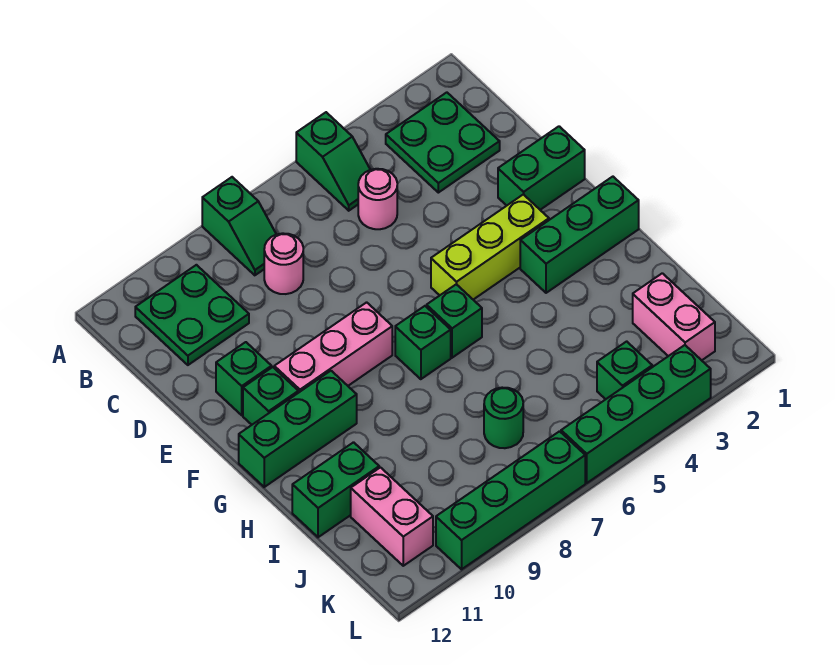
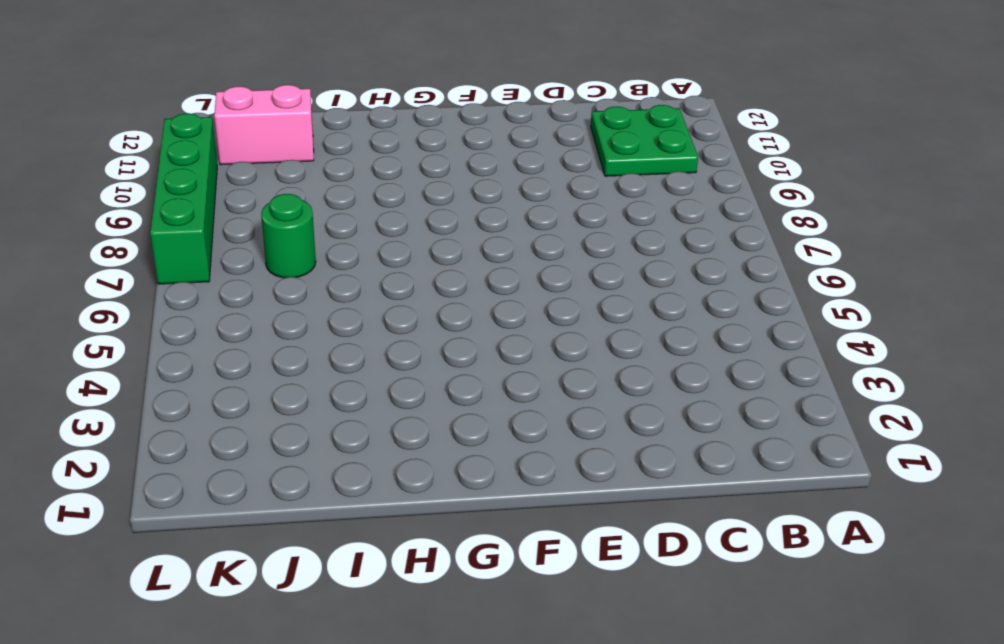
none -> green 1x2 slope [296,112,370,211]
none -> green 1x2 slope [202,177,276,275]
none -> green 2x2 plate [386,92,500,193]

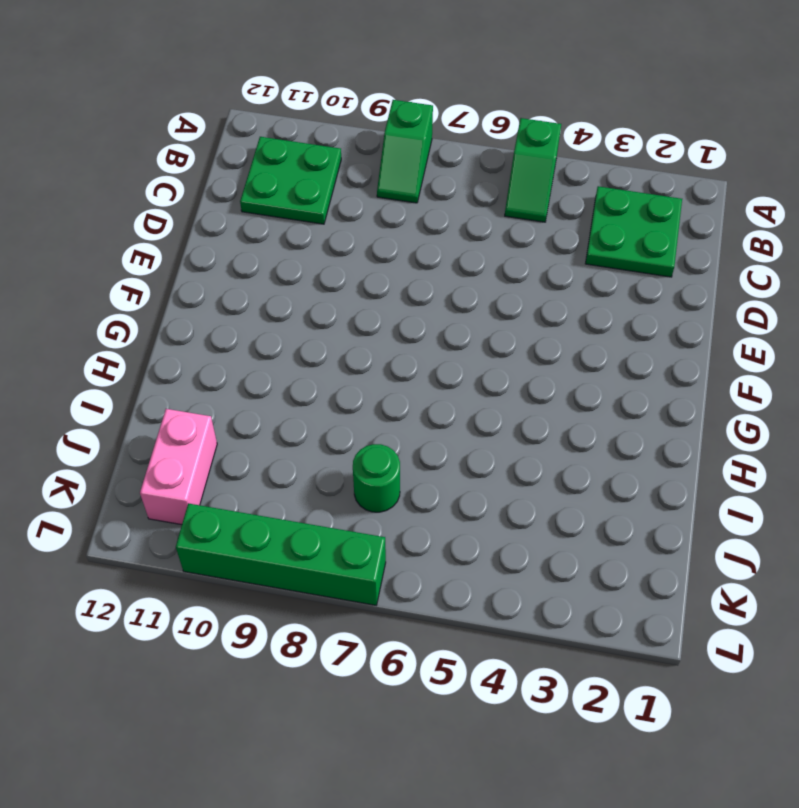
none -> pink 1x1 round brick [358,169,397,229]
none -> pink 1x1 round brick [264,233,303,294]
none -> green 1x2 brick [498,126,585,210]

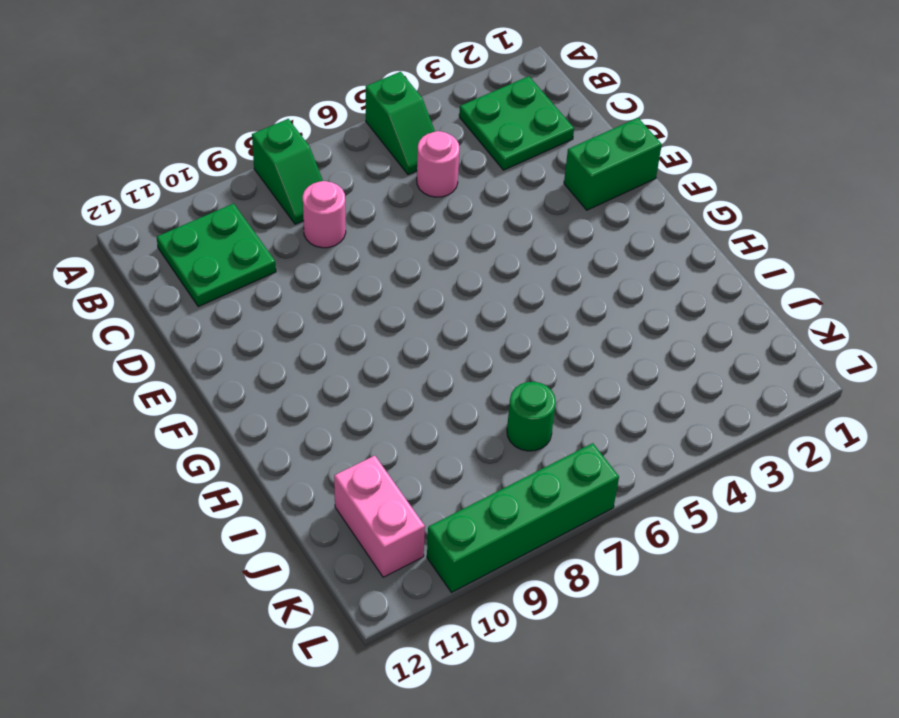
none -> green 1x1 brick [216,342,272,415]
none -> lime 1x3 brick [431,194,549,300]
none -> pink 1x3 brick [274,302,392,393]

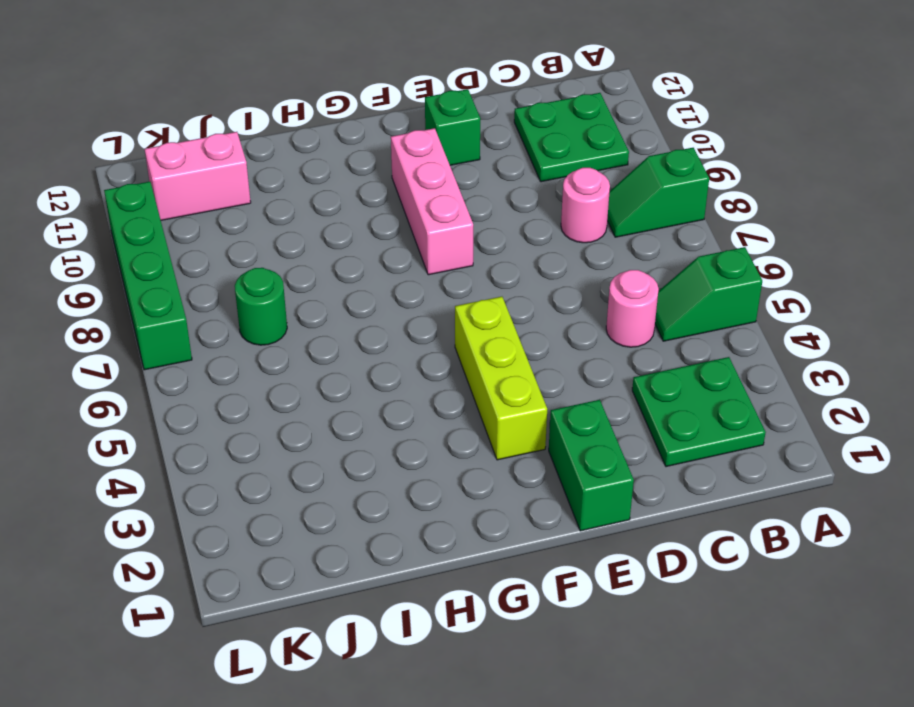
none -> green 1x1 brick [243,367,298,425]
none -> green 1x3 brick [520,177,639,293]
none -> green 1x1 brick [427,284,482,358]

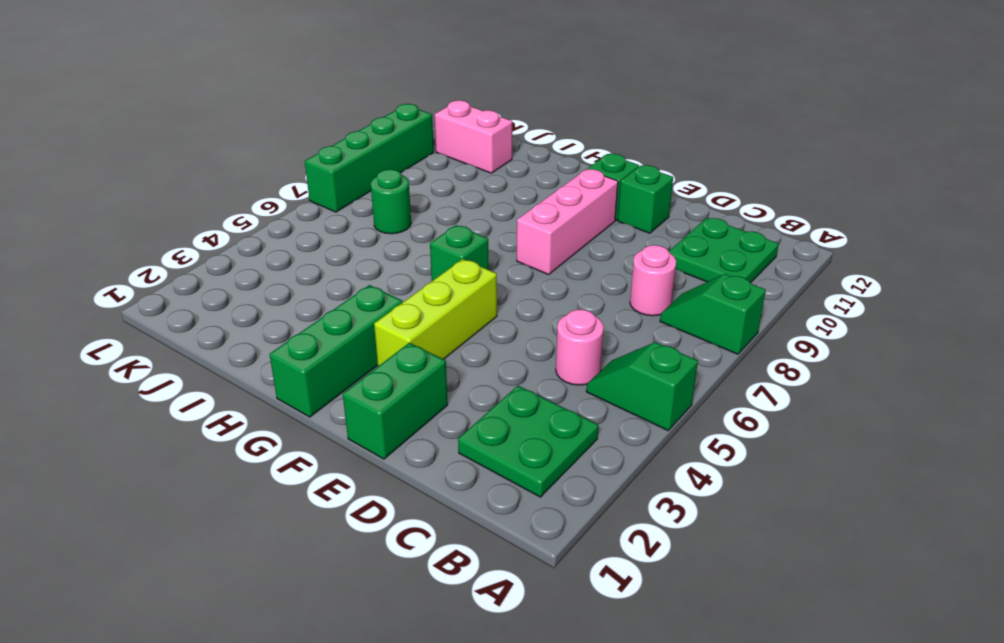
none -> green 1x1 brick [395,306,451,379]
none -> green 1x3 brick [239,371,357,487]
none -> green 1x2 brick [292,442,379,537]

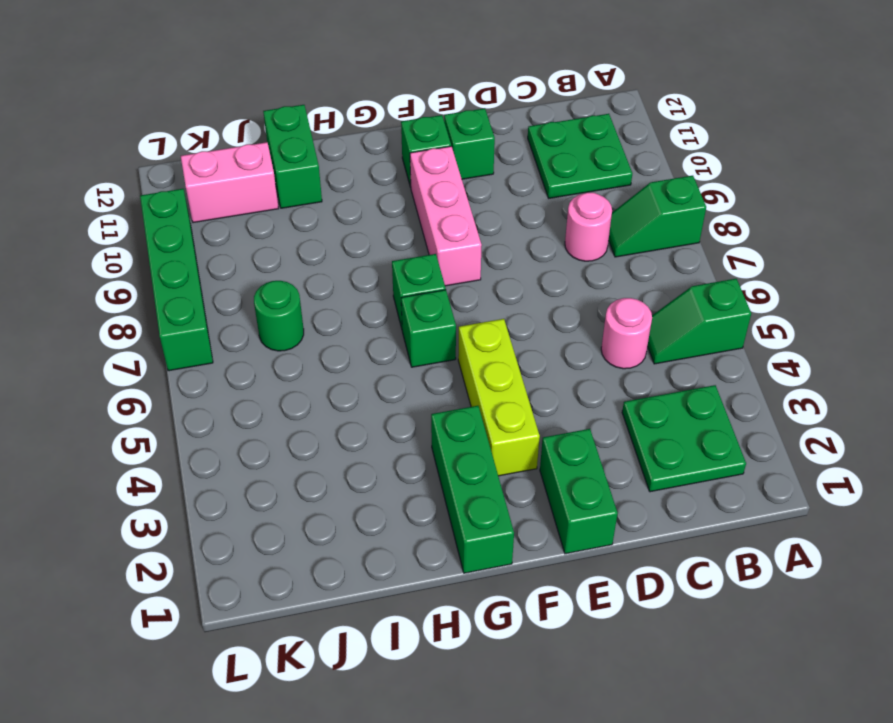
none -> green 1x3 brick [239,371,357,487]
none -> pink 1x2 brick [633,273,715,360]
none -> green 1x1 brick [597,341,652,399]

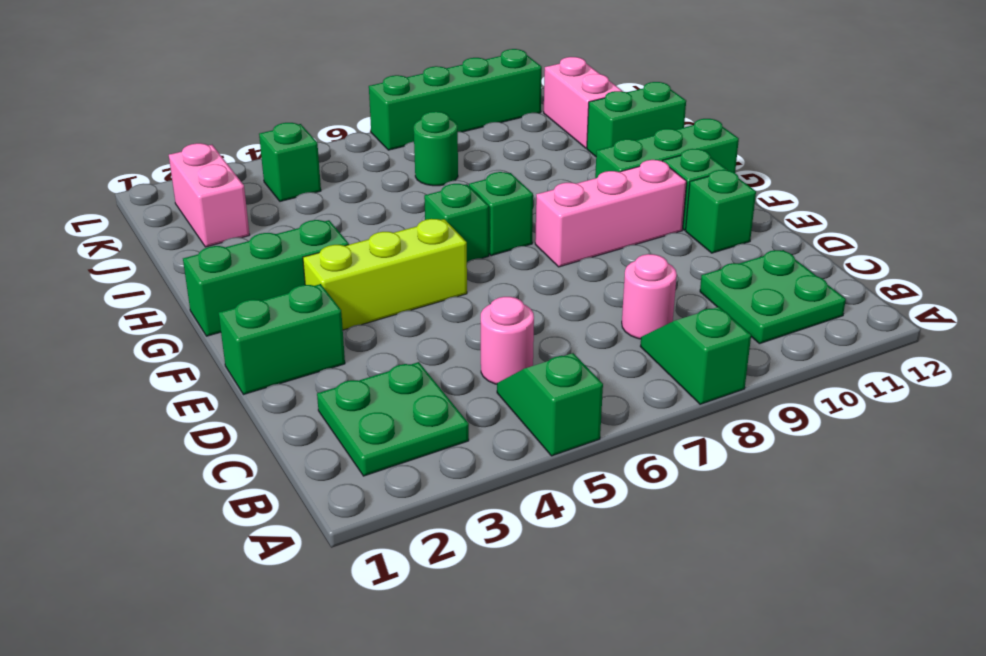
none -> green 1x4 brick [561,345,711,483]

